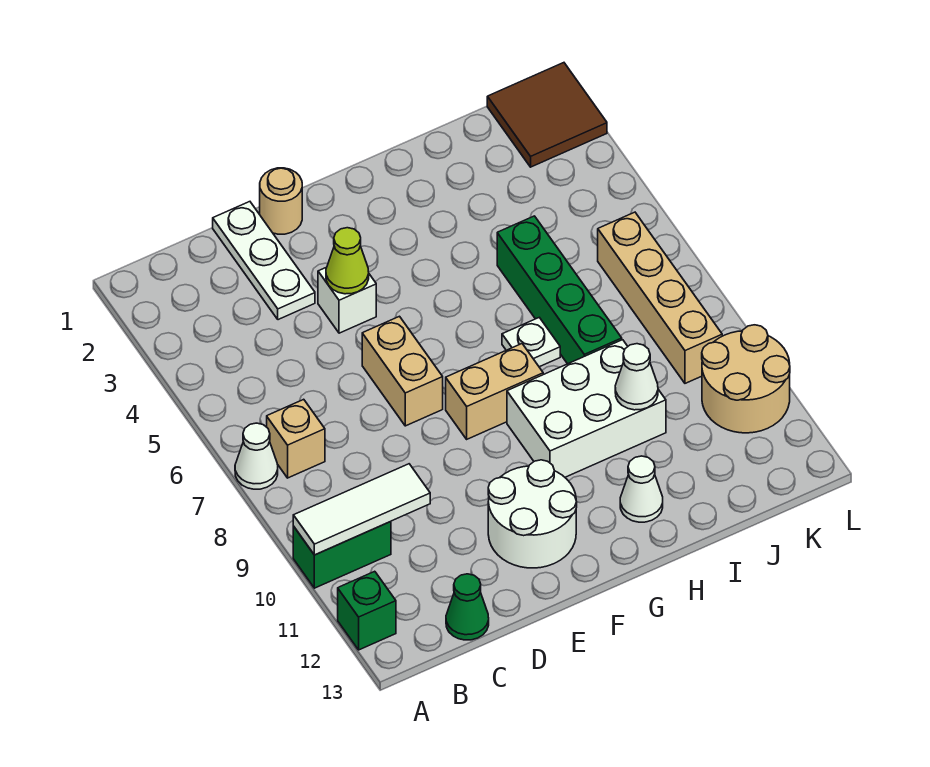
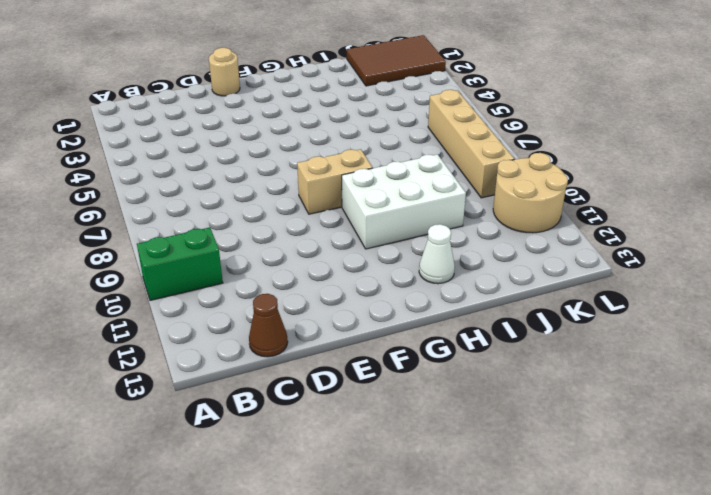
brown 1x1 cone [249,294,288,357] -> green 1x1 cone [446,574,489,640]
brown 2x3 tile [347,35,446,86] -> brown 2x2 tile [487,63,607,167]
none -> white 1x1 cone [235,423,278,489]
none -> green 1x1 brick [338,571,396,650]
none -> tan 1x1 brick [267,399,325,478]

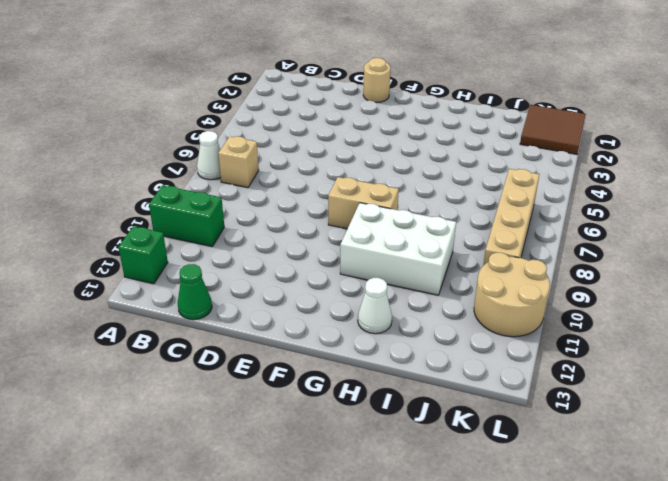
none -> white 1x3 plate [213,202,315,320]
none -> white 1x1 brick [318,267,376,333]
none -> tan 1x2 brick [362,316,443,426]

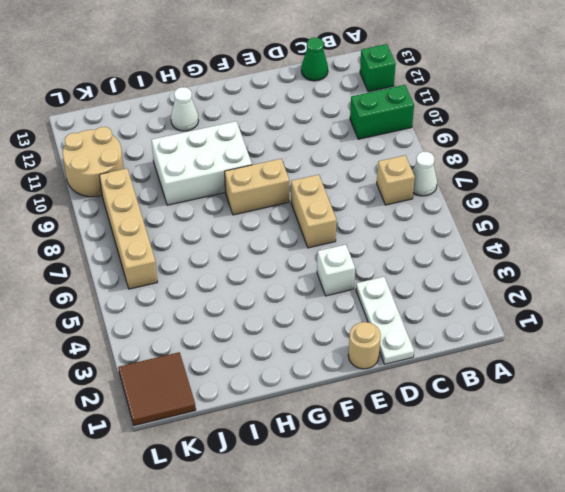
none -> white 2x2 round brick [488,460,577,568]
none -> white 1x1 plate [502,318,560,367]
none -> green 1x4 brick [497,216,622,364]

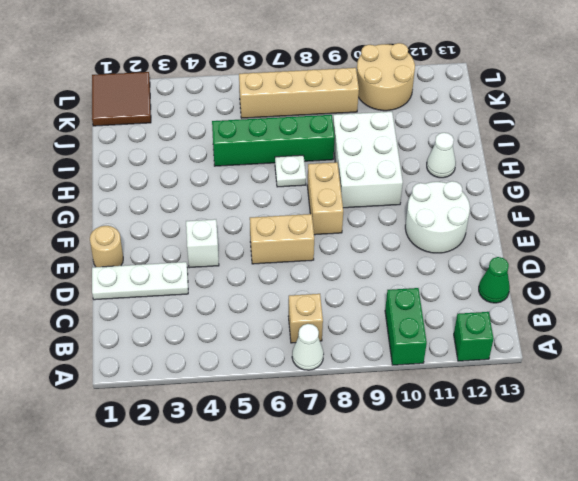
none -> white 1x3 tile [293,464,430,555]
none -> lime 1x1 cone [326,228,369,294]
none -> white 1x1 cone [615,344,658,410]

